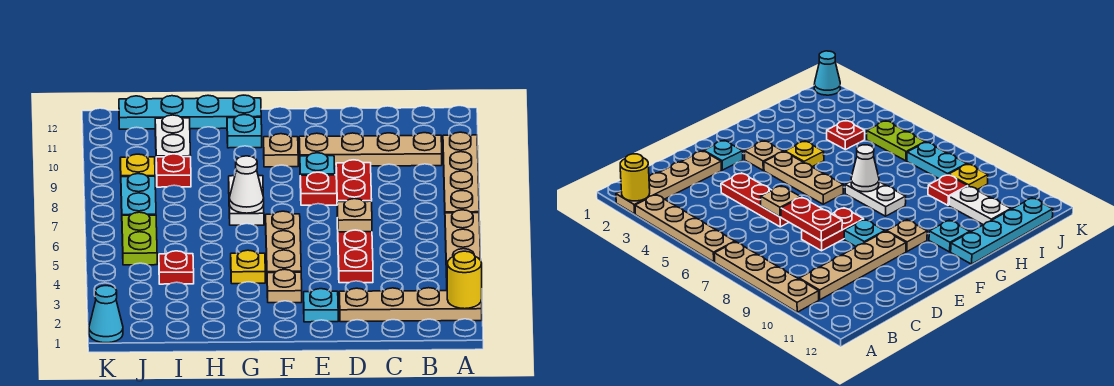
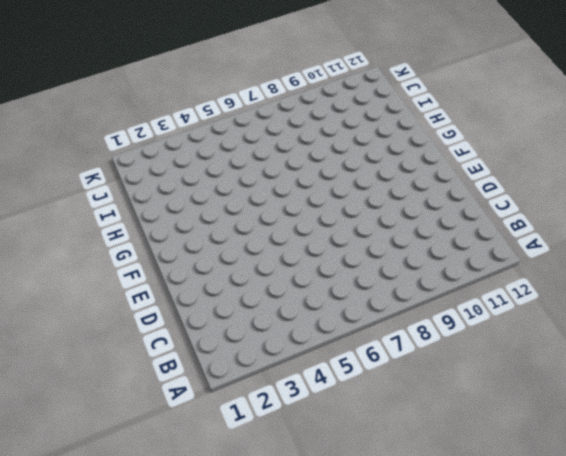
none -> tan 1x4 plate [339,288,482,322]
none -> tan 1x4 plate [445,210,481,277]
none -> tan 1x4 plate [443,132,479,213]

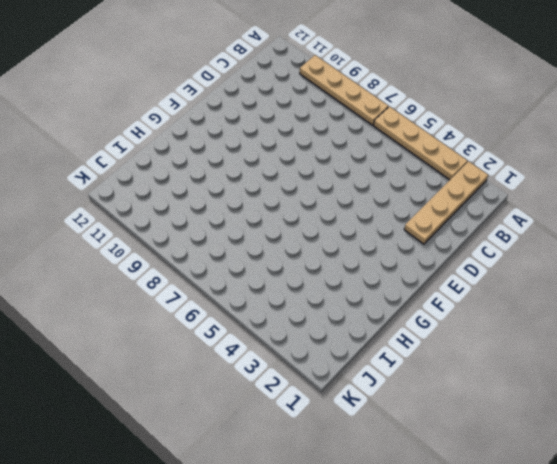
none -> tan 1x4 plate [299,133,442,166]
none -> red 1x3 plate [337,218,373,283]
none -> red 1x2 plate [300,172,337,205]

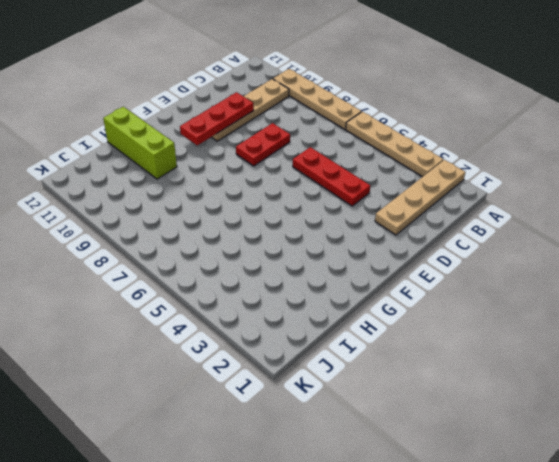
red 1x3 plate [180,92,254,145] -> none
lime 1x3 brick [103,107,177,179] -> cyan 1x4 plate [119,95,261,129]
none -> cyan 1x1 plate [304,289,338,322]
none -> cyan 1x1 plate [300,153,335,175]
none -> tan 1x1 plate [267,269,302,303]

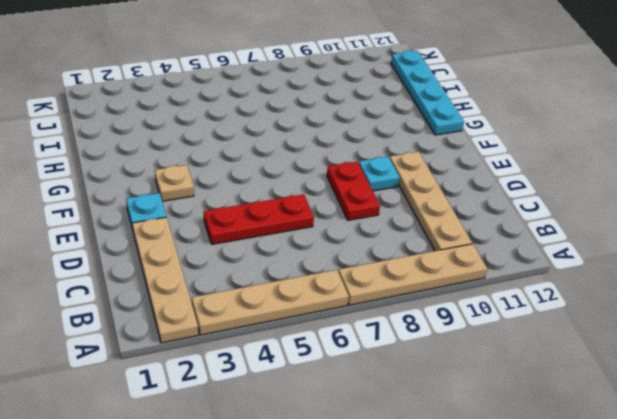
none -> tan 1x3 plate [266,211,301,273]
none -> tan 1x1 plate [264,134,298,167]
none -> yellow 1x1 plate [231,250,265,284]

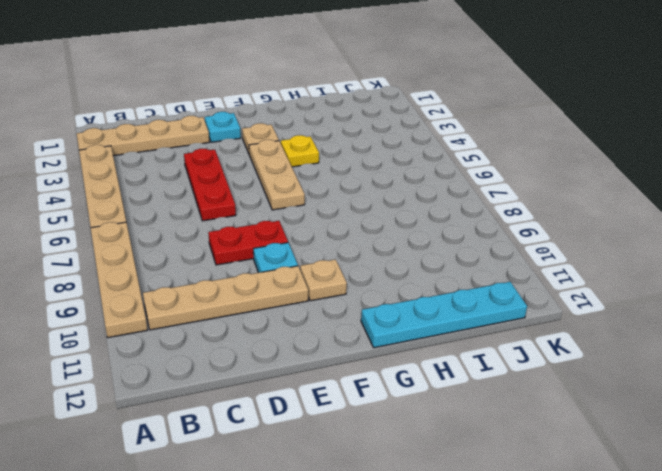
none -> white 1x2 plate [229,176,264,225]
none -> cyan 1x1 plate [227,115,262,148]
none -> red 1x1 plate [159,251,194,284]

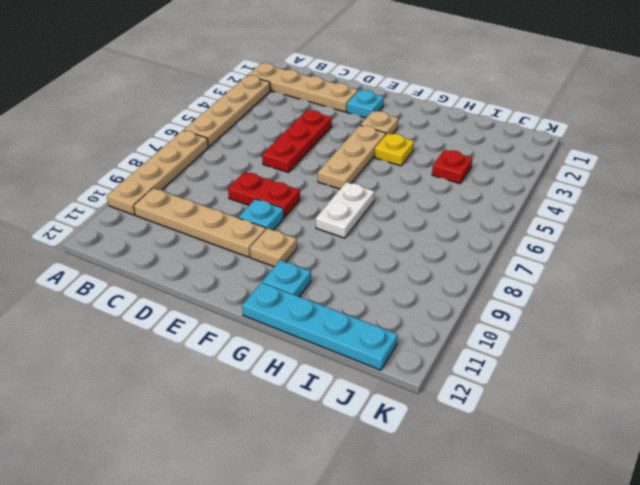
none -> red 1x1 plate [156,154,191,187]
none -> white 1x2 plate [155,115,191,157]
none -> lime 1x2 plate [122,212,157,265]

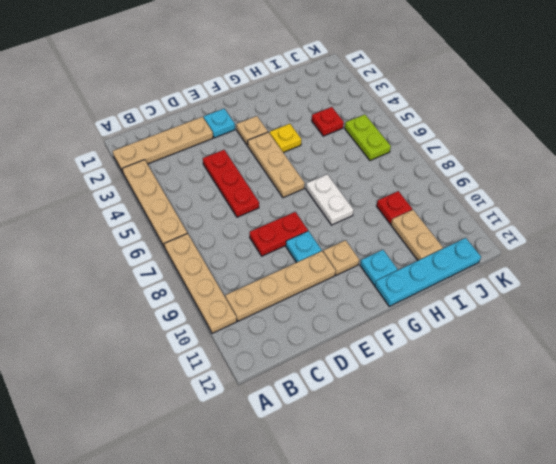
tan 1x2 plate [391,210,443,260] -> white 1x2 plate [155,115,191,157]
none -> cyan 1x2 plate [121,174,156,215]
none -> yellow 1x1 plate [120,154,155,177]
none -> cyan 1x1 cone [89,286,123,343]

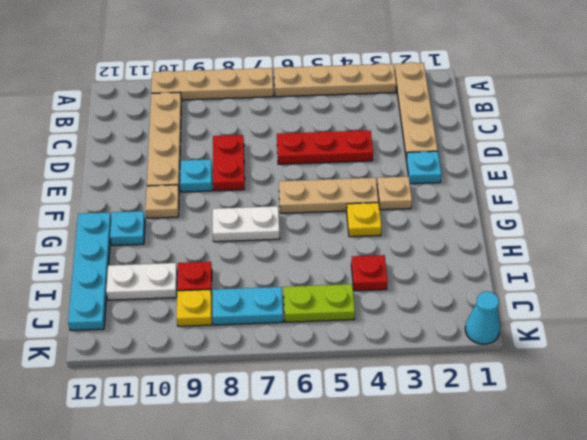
none -> yellow 1x1 round brick [447,251,482,309]
none -> tan 1x1 plate [337,199,372,232]
none -> red 1x2 plate [336,160,372,202]

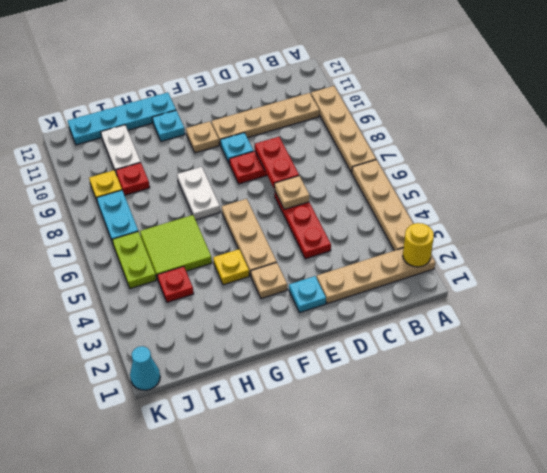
lime 2x2 tile [140,215,212,279] -> none
none -> white 1x1 cone [229,156,264,213]

